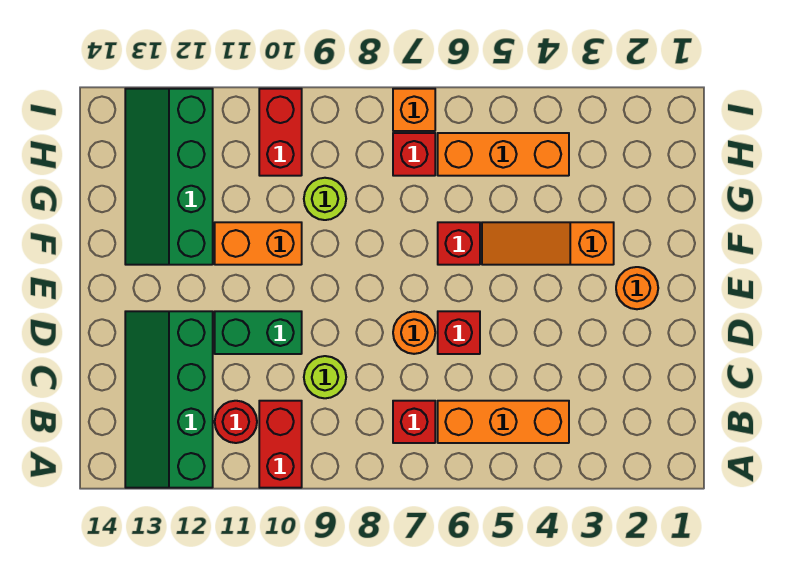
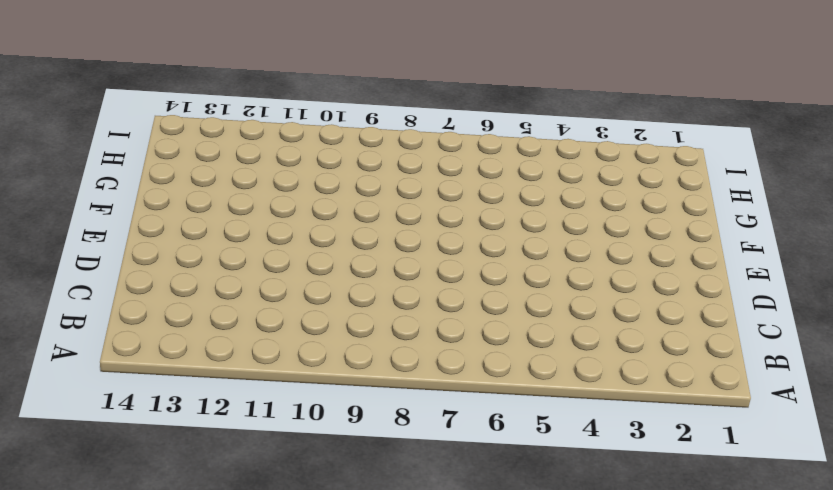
none -> red 1x2 brick [259,401,302,488]
none -> green 2x4 slope [125,311,213,488]
none -> orange 1x3 brick [438,401,569,443]

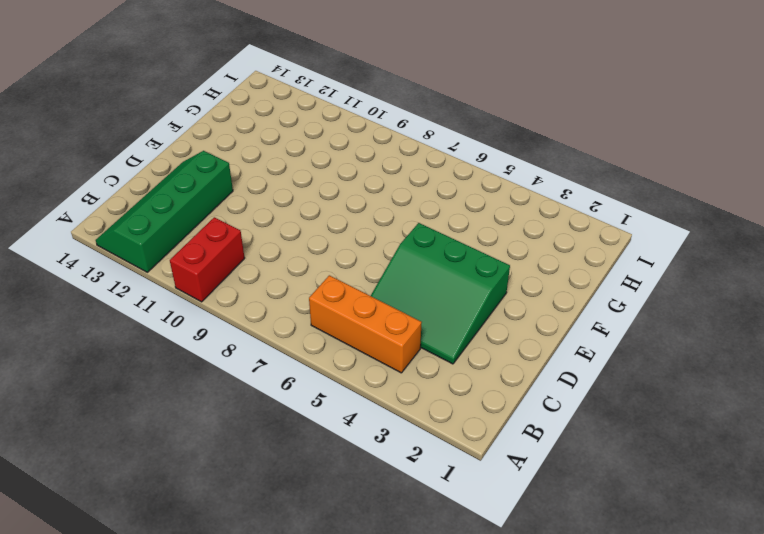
green 3x3 slope [371,223,510,364] -> none
none -> red 1x1 brick [393,401,435,443]
none -> red 1x1 round brick [215,401,257,443]
none -> lime 1x1 round brick [304,356,346,398]

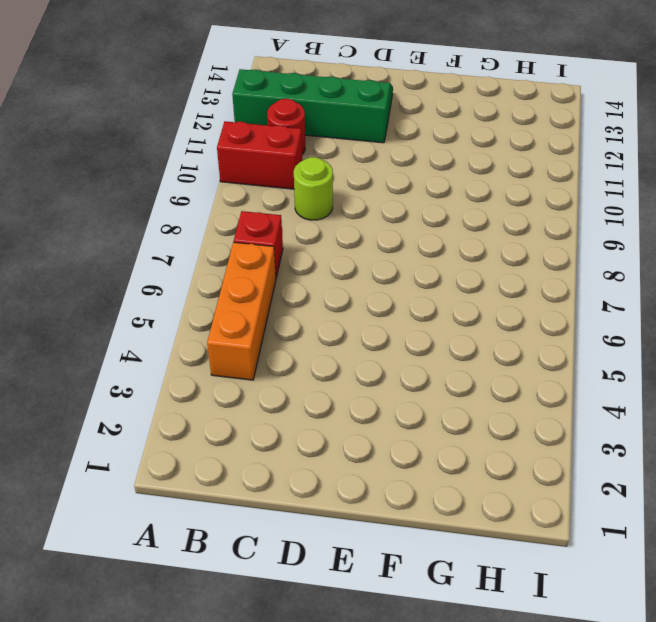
none -> red 1x1 brick [438,311,480,354]
none -> orange 1x1 round brick [393,312,435,354]
none -> green 1x2 brick [215,311,302,354]

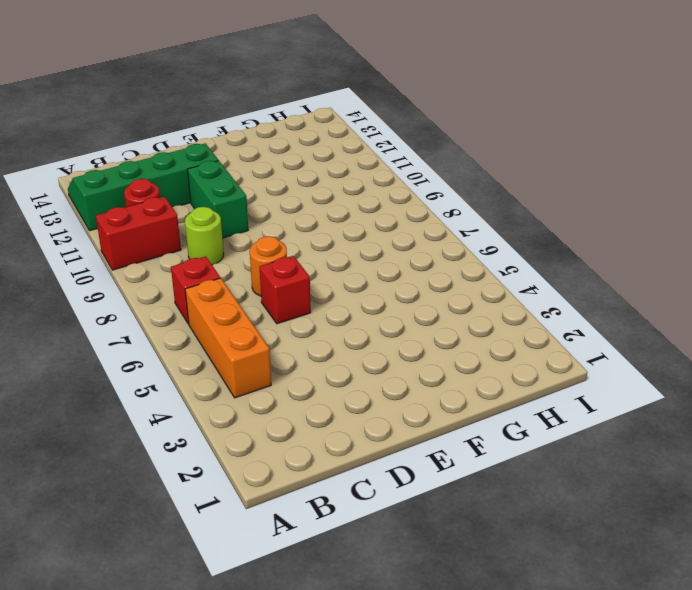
none -> orange 1x1 round brick [616,267,658,309]
none -> orange 1x3 slope [482,222,614,265]
none -> red 1x1 brick [438,222,480,265]

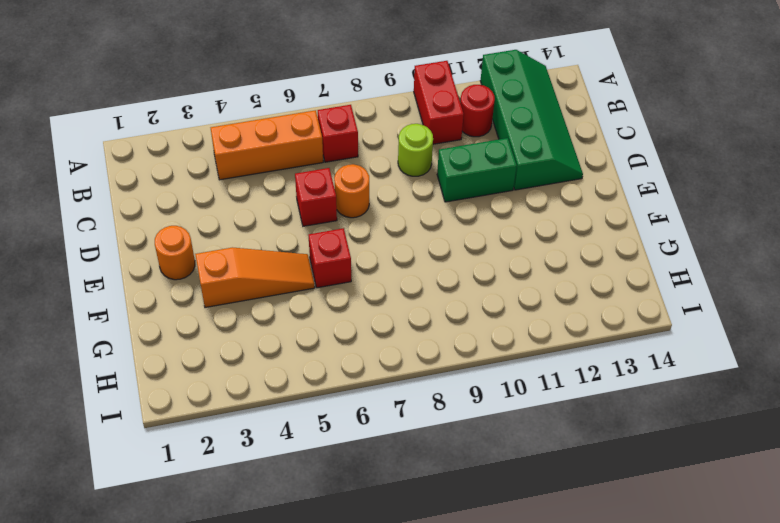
none -> orange 1x2 brick [215,222,302,265]
none -> green 2x4 slope [125,89,213,265]
none -> lime 1x1 round brick [304,178,346,220]

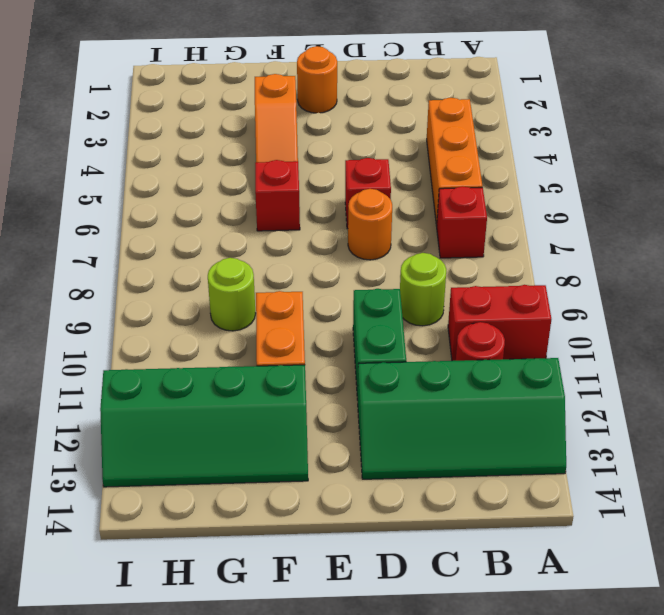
none -> orange 1x3 brick [438,133,569,176]
none -> red 1x1 brick [393,133,435,176]
none -> red 1x2 brick [259,89,302,176]

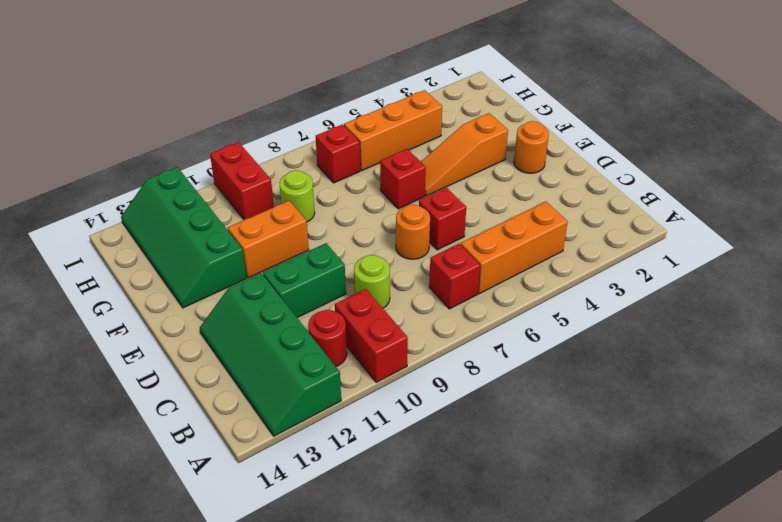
none -> orange 1x1 brick [393,89,435,131]

